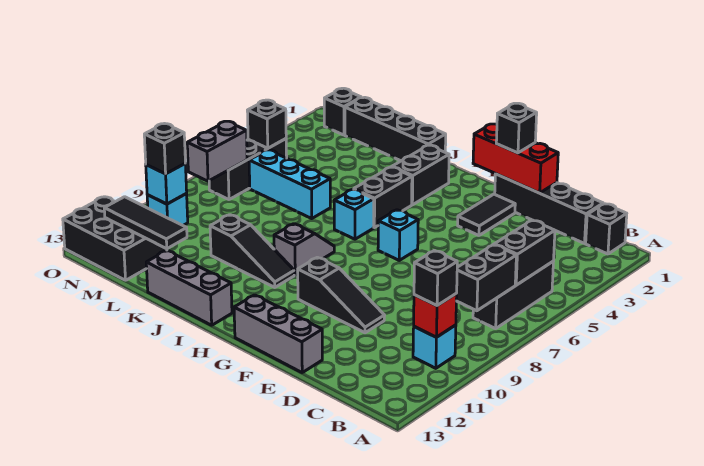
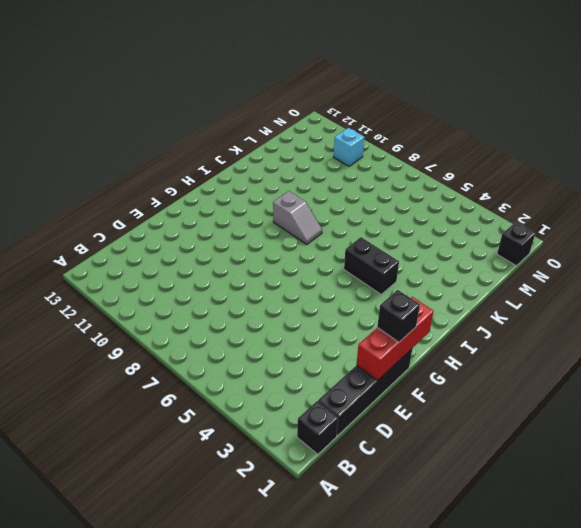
none -> black 1x3 brick [473,262,553,329]
none -> cyan 1x1 brick [413,325,456,368]
none -> black 1x3 slope [298,257,385,333]
none -> grey 1x3 brick [234,295,322,372]

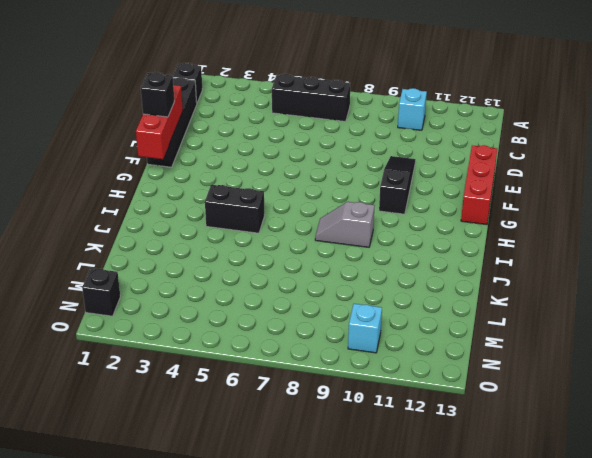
red 1x3 brick [461,145,497,225] -> grey 1x3 brick [234,295,322,372]
none -> black 1x2 tile [458,194,515,235]
none -> cyan 1x1 brick [378,210,418,260]
none -> black 1x2 brick [392,145,449,205]
none -> cyan 1x1 brick [334,189,374,239]

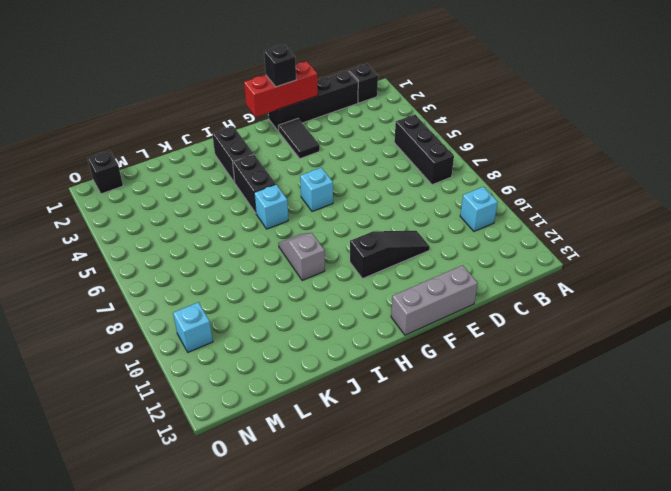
none -> black 1x3 slope [210,215,294,287]
none -> grey 1x3 brick [146,250,232,325]
none -> black 1x4 brick [345,97,446,161]
none -> cyan 1x3 brick [249,150,330,218]

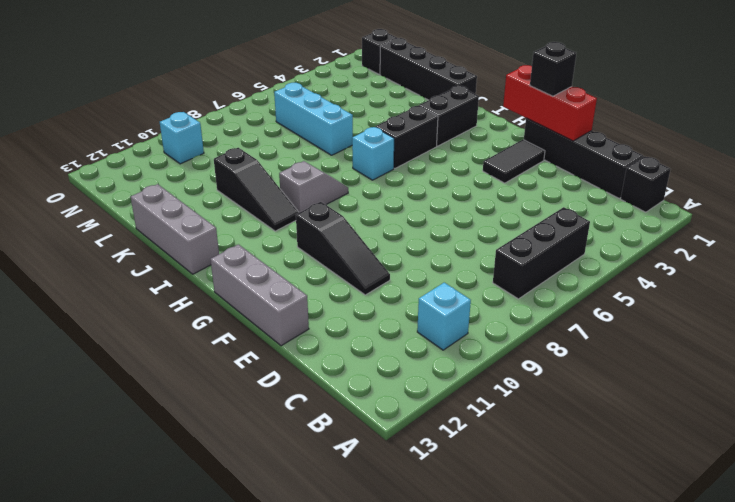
none -> cyan 1x1 brick [378,210,418,260]
none -> black 2x3 brick [63,197,167,280]
none -> black 1x3 brick [209,139,287,199]
none -> black 1x2 brick [494,220,555,285]

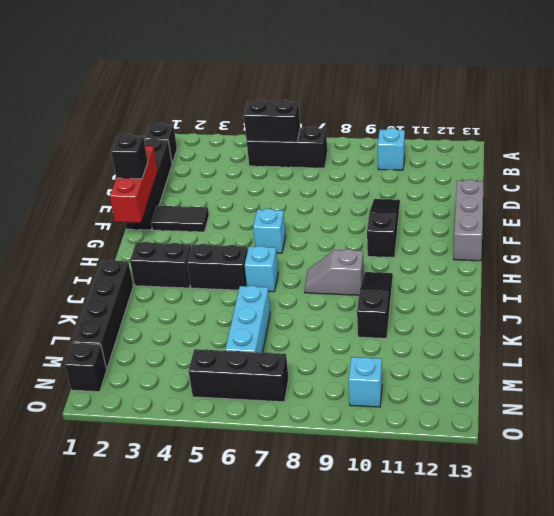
none -> grey 1x3 brick [146,250,232,325]
none -> black 2x3 brick [63,197,167,280]
none -> black 1x2 brick [456,245,516,311]
none -> red 1x1 brick [414,294,457,337]

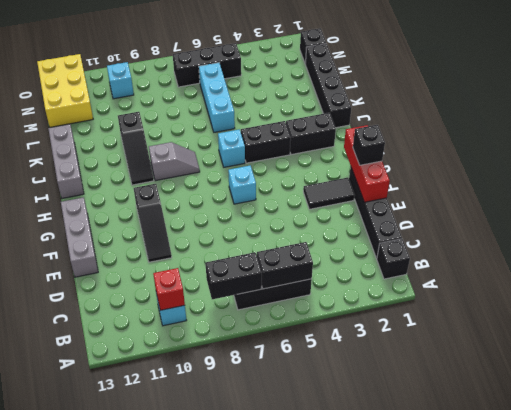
yellow 2x3 brick [37,54,93,127] -> black 2x3 brick [63,197,167,280]
none -> black 1x3 tile [104,197,187,249]
none -> black 1x1 brick [247,100,286,148]
none -> grey 1x2 brick [187,121,247,181]
none -> cyan 1x1 brick [146,164,187,204]

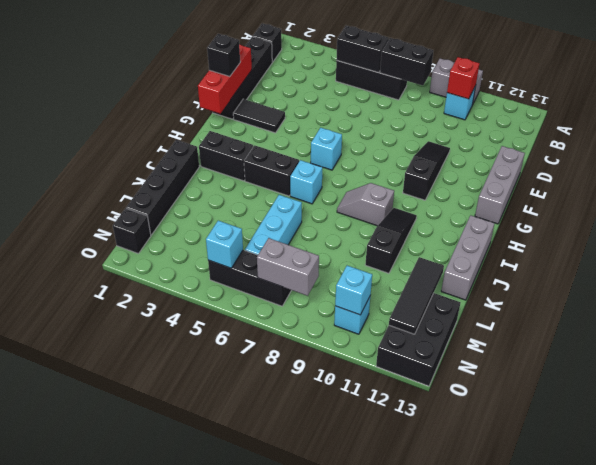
grey 1x2 brick [430,58,483,105] -> none
cyan 1x1 brick [206,221,243,268] -> black 1x1 brick [247,100,286,148]
none -> black 1x1 brick [414,251,457,306]
none -> black 1x1 brick [144,124,185,174]

